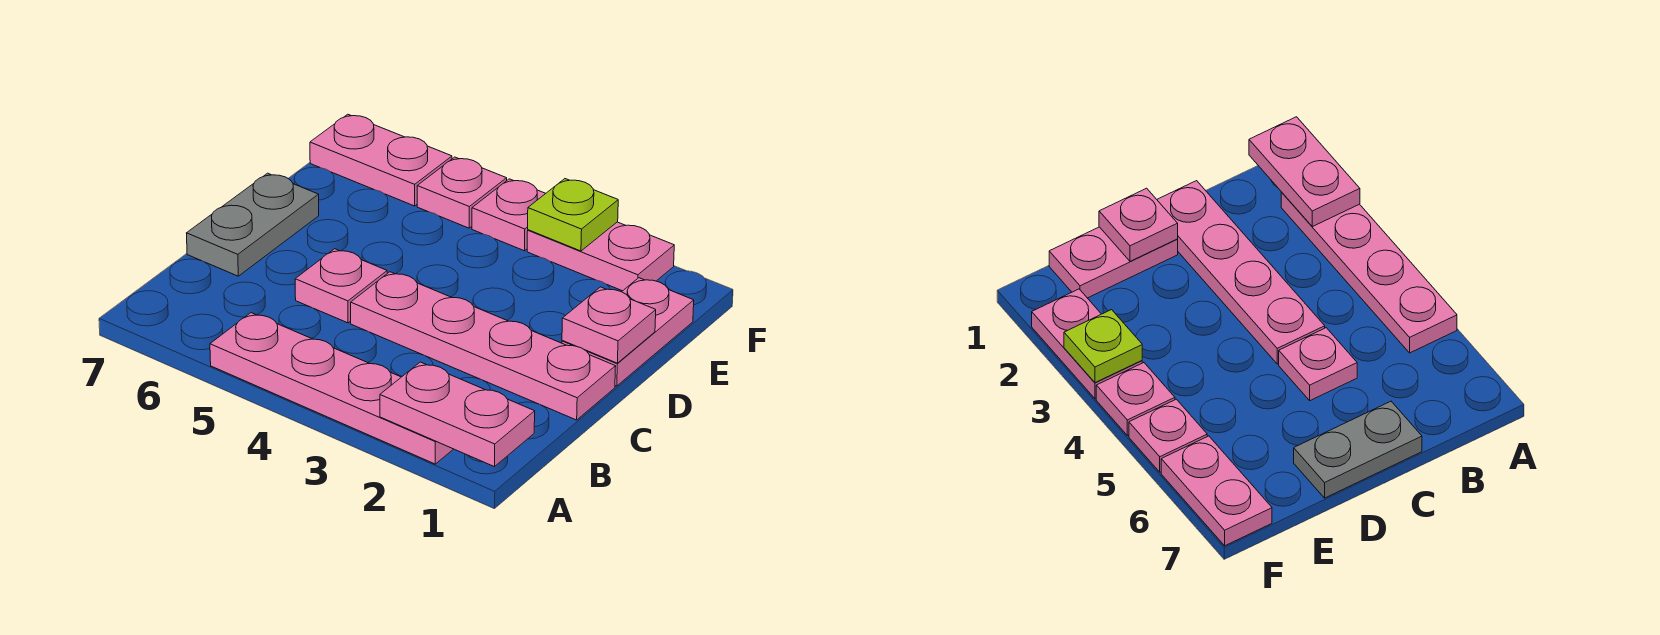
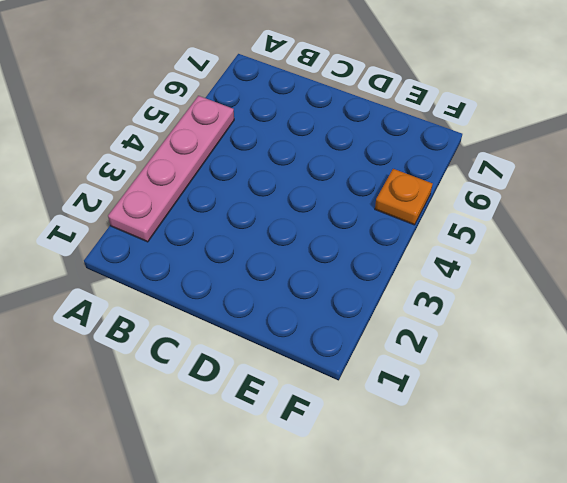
orange 1x1 plate [375,169,433,225] -> pink 1x1 plate [417,157,507,228]
none -> pink 1x4 plate [351,272,616,420]
none -> pink 1x1 plate [295,249,387,323]
none -> grey 1x2 plate [187,173,319,276]

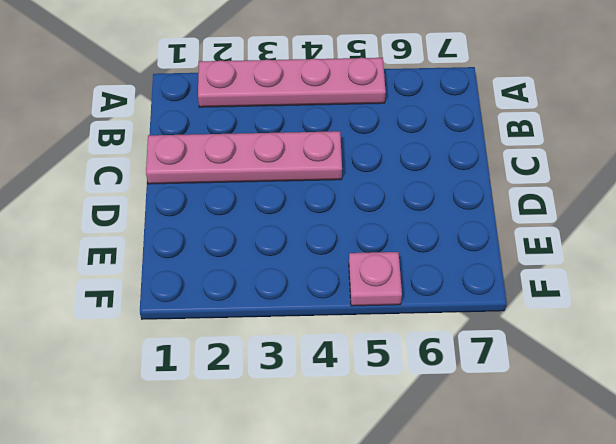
none -> pink 1x1 plate [295,249,387,323]
none -> grey 1x2 plate [187,173,319,276]
none -> pink 1x2 plate [562,278,694,386]

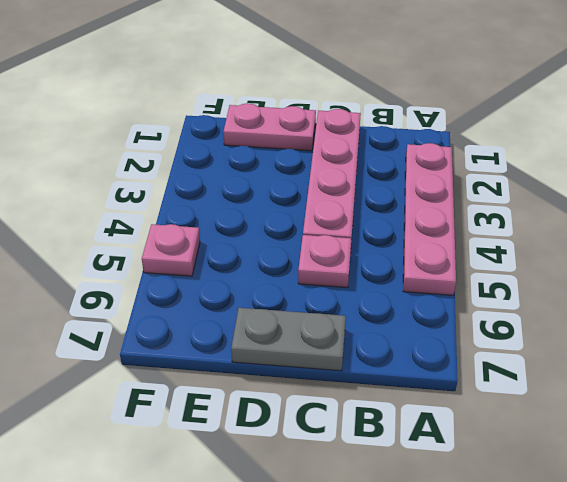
none -> pink 1x2 plate [527,222,674,291]
none -> pink 1x1 plate [472,179,546,251]
none -> pink 1x2 plate [310,114,452,206]

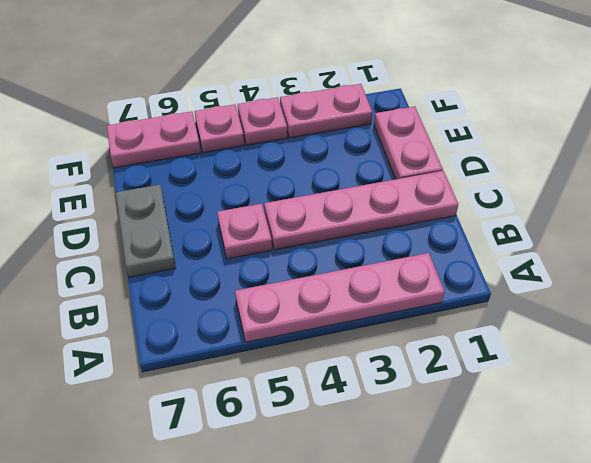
none -> pink 1x2 plate [380,362,535,467]
none -> pink 1x1 plate [562,287,656,363]
none -> lime 1x1 plate [528,179,618,251]

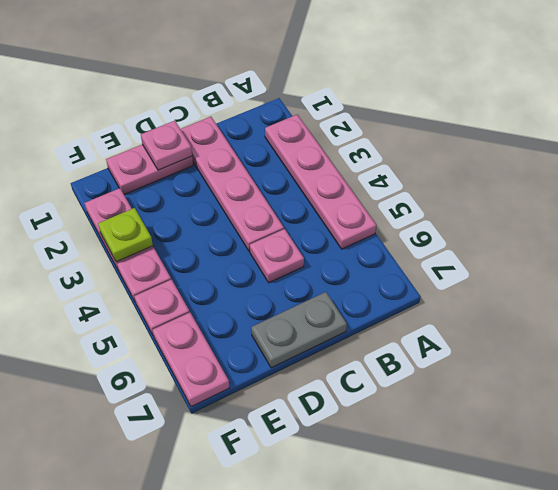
none -> pink 1x2 plate [380,362,535,467]

